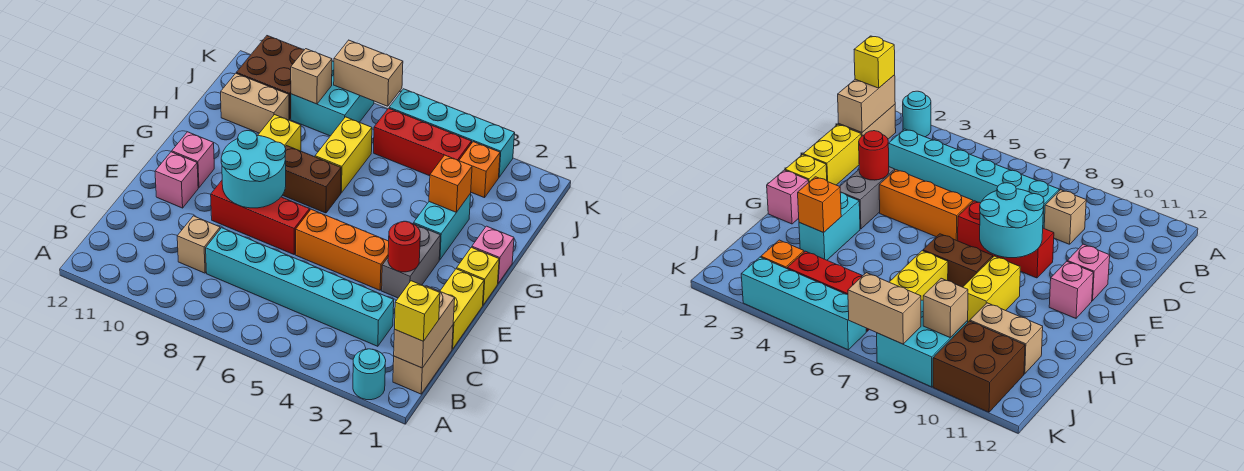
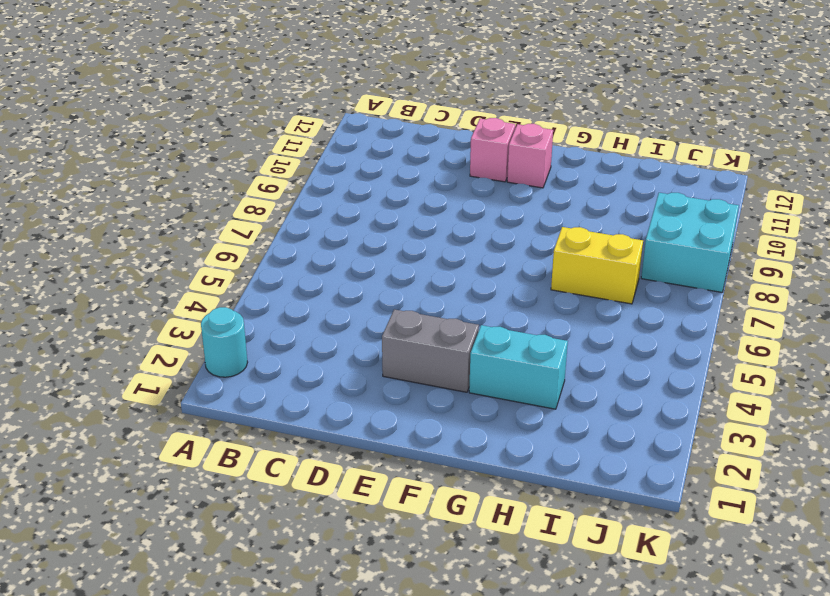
none -> tan 1x2 brick [393,325,453,394]
none -> cyan 1x6 brick [206,228,394,346]
none -> tan 1x1 brick [177,216,220,273]

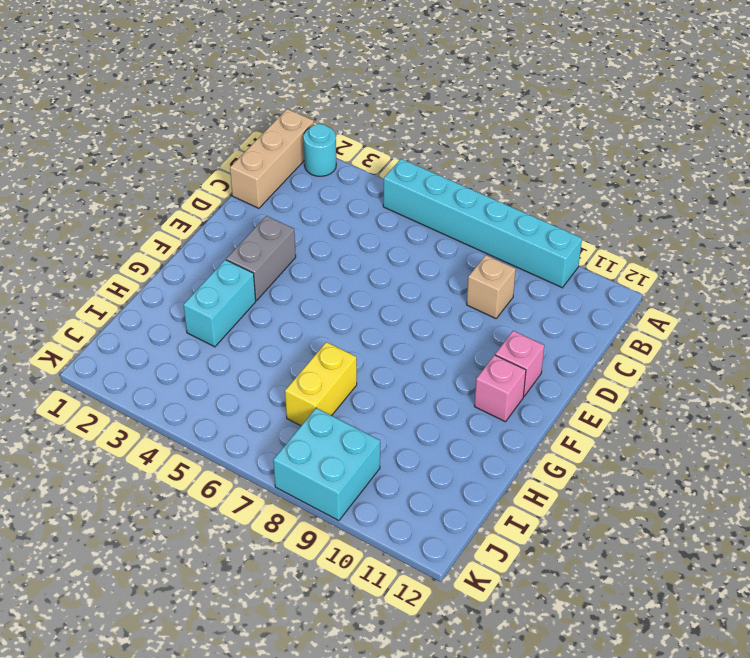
tan 1x3 brick [230,109,314,208] -> tan 1x2 brick [393,325,453,394]
cyan 1x6 brick [383,159,582,288] -> cyan 1x6 brick moved to [206,228,394,346]
none -> yellow 1x2 brick [440,269,484,349]
none -> orange 1x3 brick [296,209,389,290]
none -> red 1x3 brick [211,181,310,254]

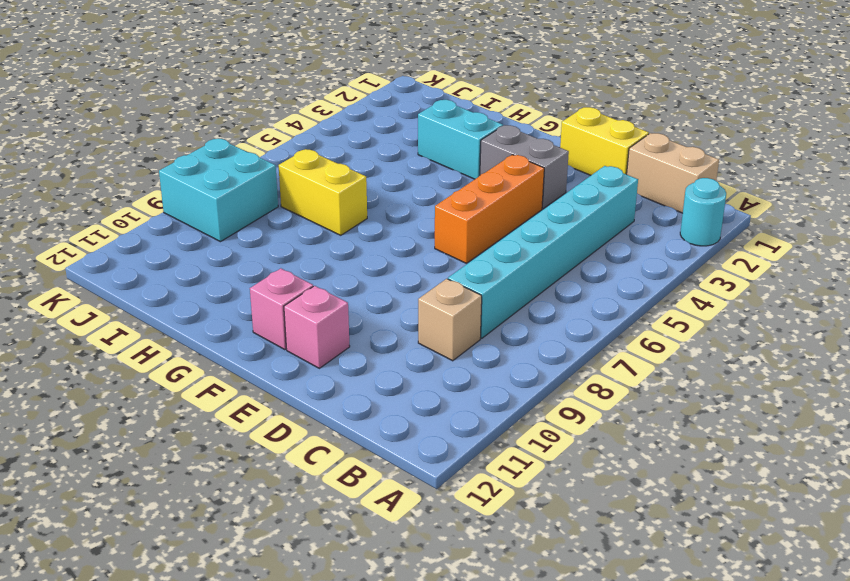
none -> red 1x3 brick [211,181,310,254]
none -> yellow 1x1 brick [457,247,499,305]
none -> pink 1x1 brick [472,226,514,283]

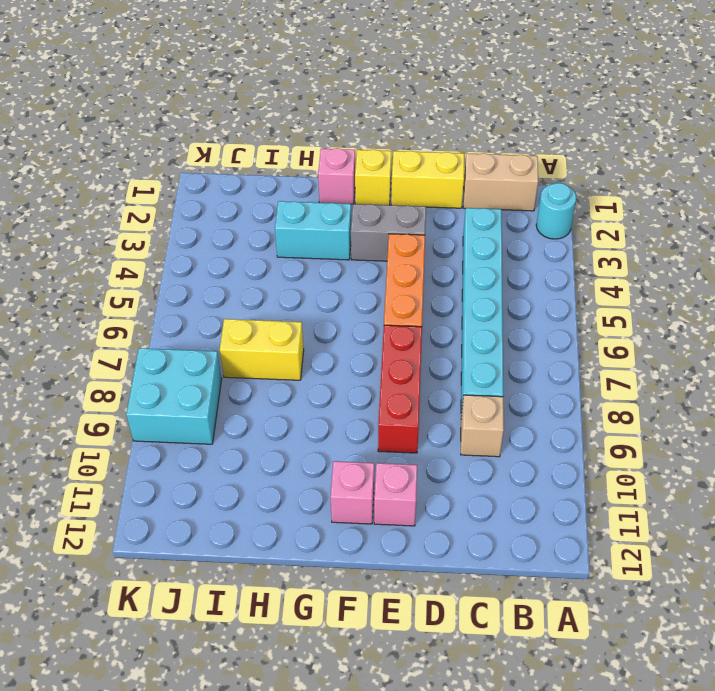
none -> brown 1x2 brick [283,146,341,213]
none -> yellow 1x2 brick [258,115,301,151]
none -> tan 1x2 brick [221,73,289,133]

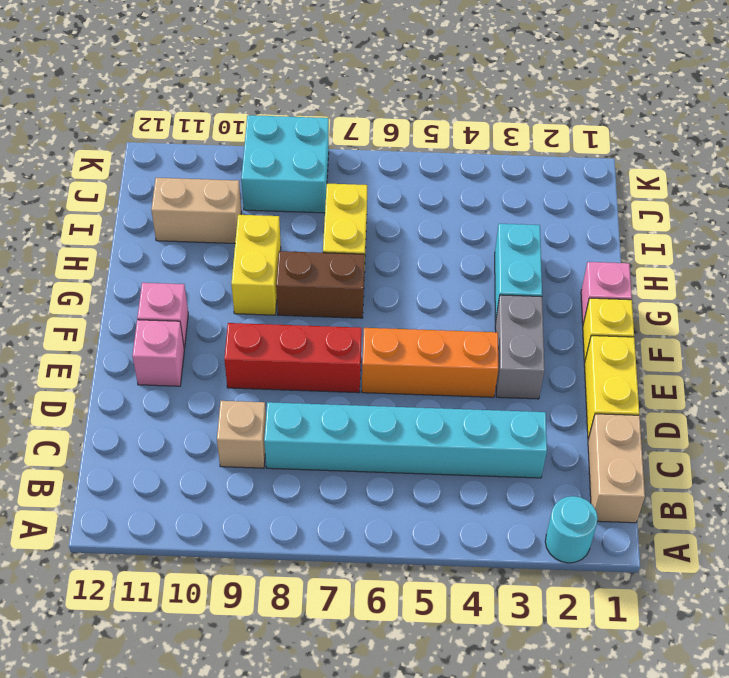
none -> orange 1x1 brick [459,142,500,198]
none -> red 1x3 brick [374,108,472,176]
none -> brown 2x2 brick [236,36,304,120]

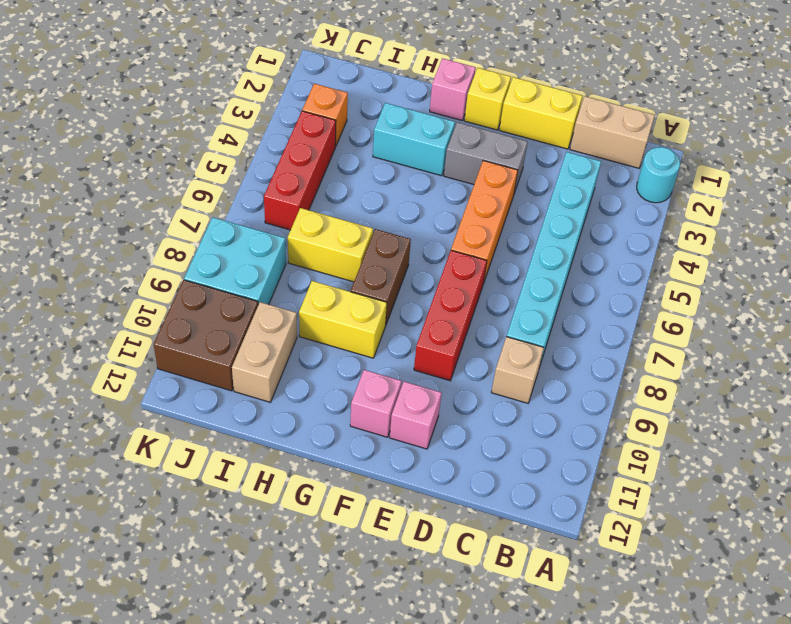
none -> cyan 1x4 brick [389,89,515,177]
none -> tan 1x2 brick [394,286,455,368]
none -> red 1x1 round brick [388,221,420,272]

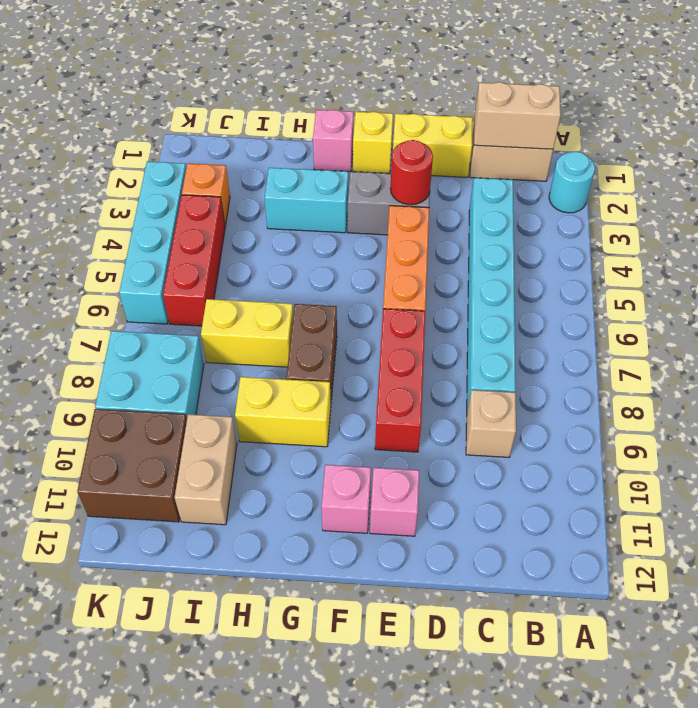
none -> cyan 2x2 round brick [221,131,286,208]
none -> orange 1x1 brick [429,155,472,212]
none -> tan 1x1 brick [291,49,332,104]

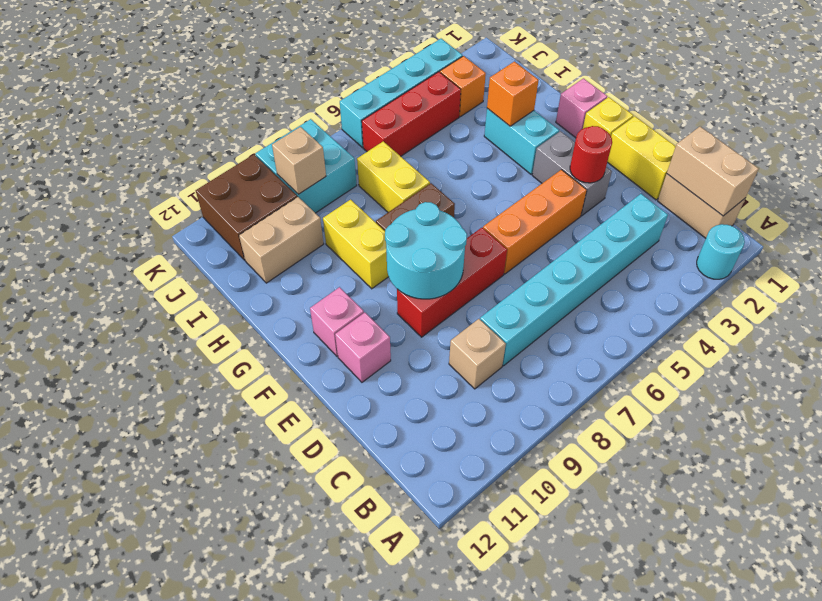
none -> tan 1x2 brick [334,40,403,106]
none -> yellow 1x1 brick [395,281,440,341]

